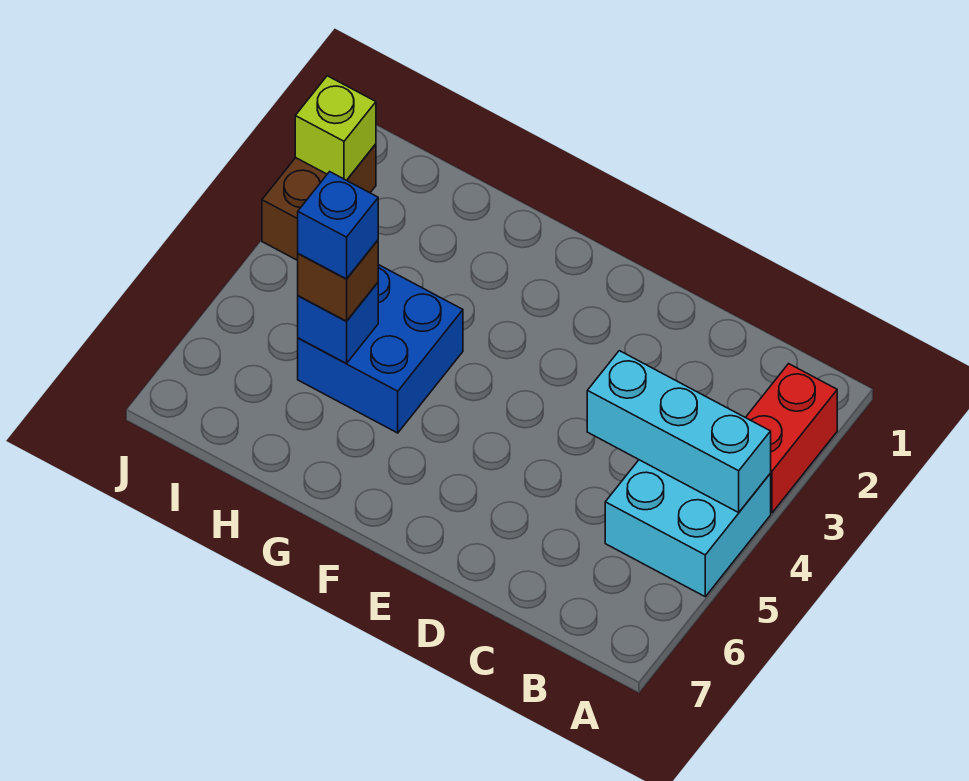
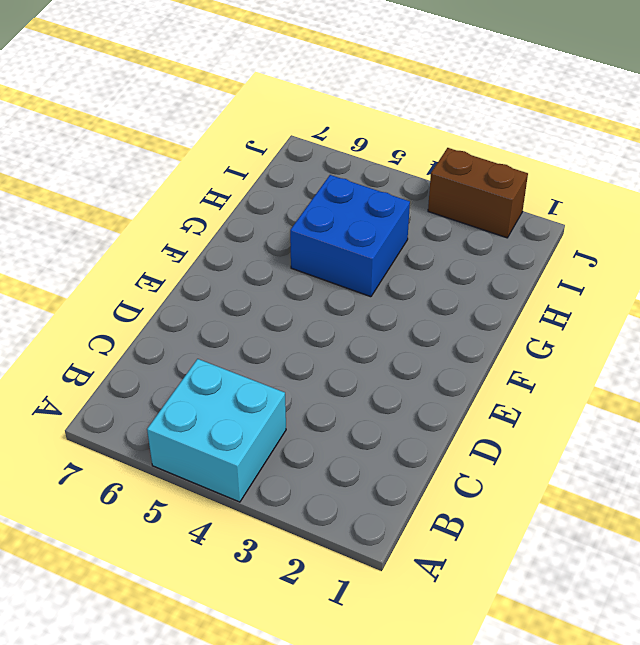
none -> red 1x2 brick [745,364,837,513]
none -> cyan 1x3 brick [587,351,771,512]

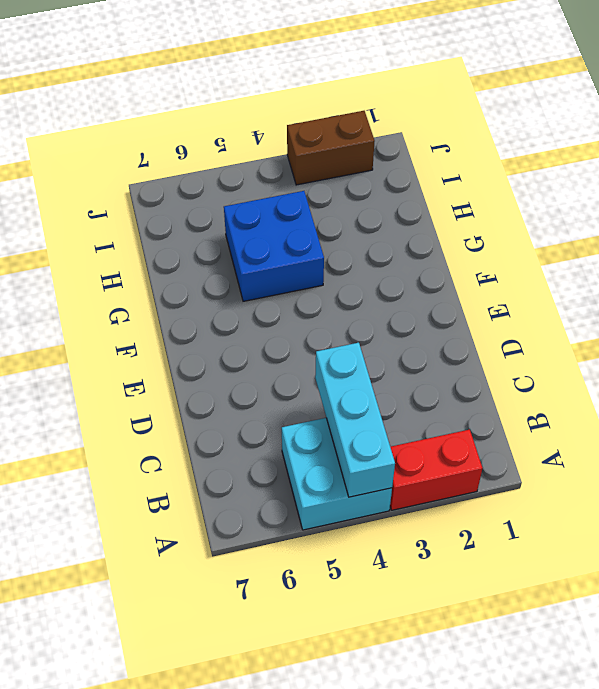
none -> blue 1x1 brick [298,283,378,363]
none -> lime 1x1 brick [295,76,376,180]

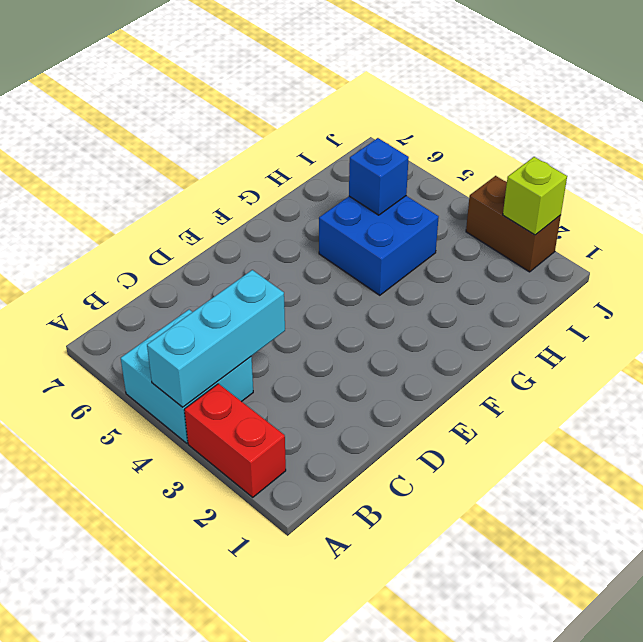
none -> brown 1x1 brick [298,240,378,321]
none -> blue 1x1 brick [298,172,378,279]

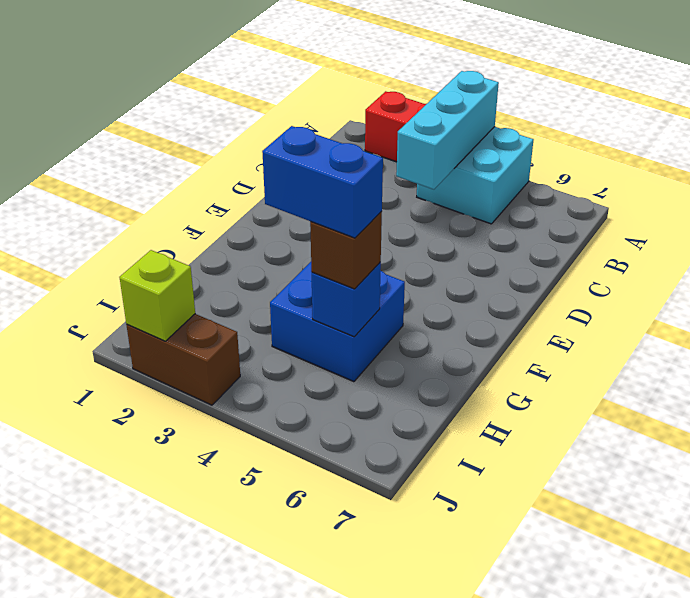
blue 1x2 brick [262,126,383,238] -> blue 1x1 brick [298,172,378,279]

